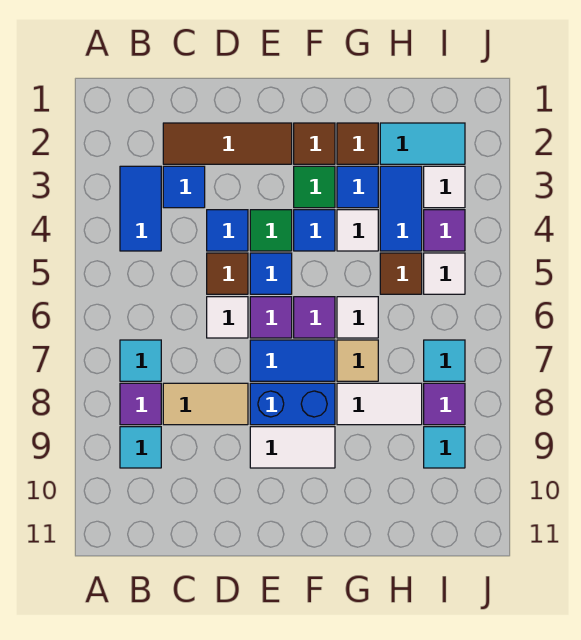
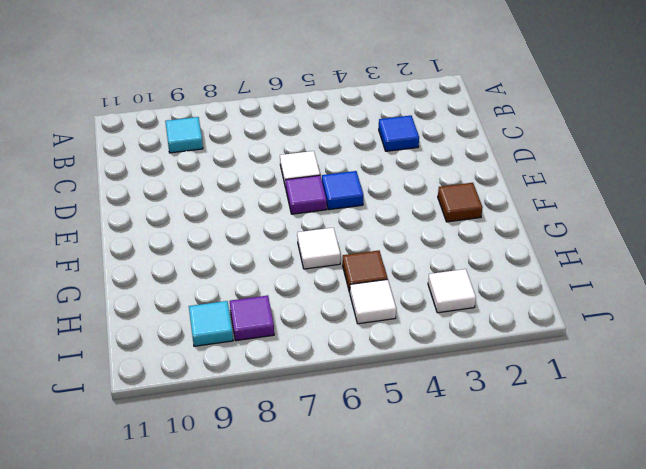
none -> blue 1x2 tile [120,166,161,251]
none -> cyan 1x1 tile [120,340,161,381]
none -> purple 1x1 tile [120,383,161,425]
none -> brown 1x3 tile [163,123,292,164]

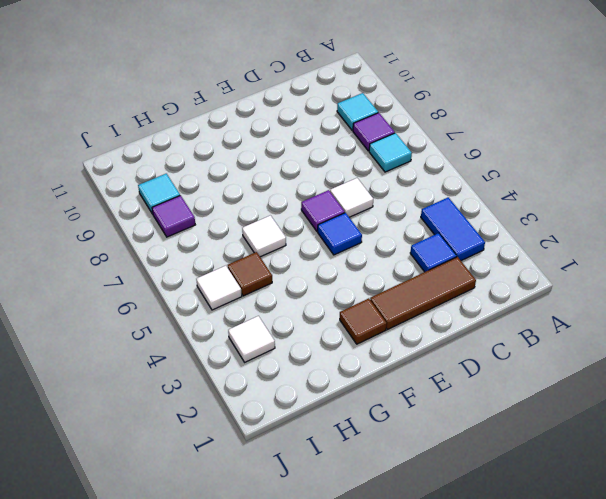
none -> tan 1x2 tile [163,383,248,425]
none -> blue 1x1 tile [207,210,248,251]
none -> brown 1x1 tile [207,253,248,294]
none -> green 1x1 tile [250,210,292,251]

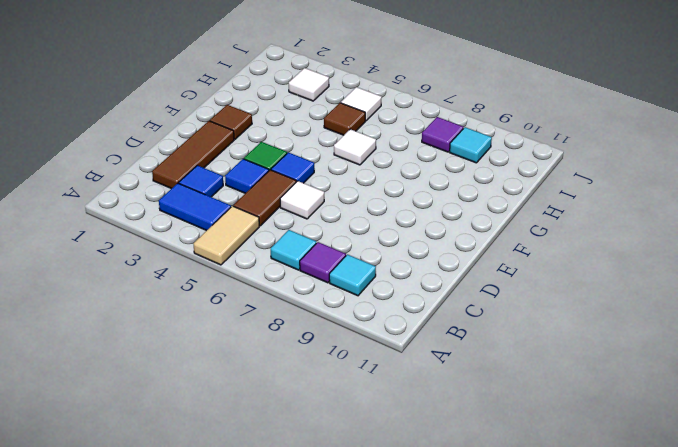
tan 1x2 tile [193,206,259,265] -> tan 1x2 tile moved to [163,383,248,425]
brown 1x2 tile [233,170,296,226] -> brown 1x1 tile [207,253,248,294]
none -> purple 1x1 tile [250,297,292,338]
none -> blue 1x2 tile [250,340,335,381]
none -> blue 1x2 brick [250,383,335,425]
none -> white 1x2 tile [250,427,335,468]

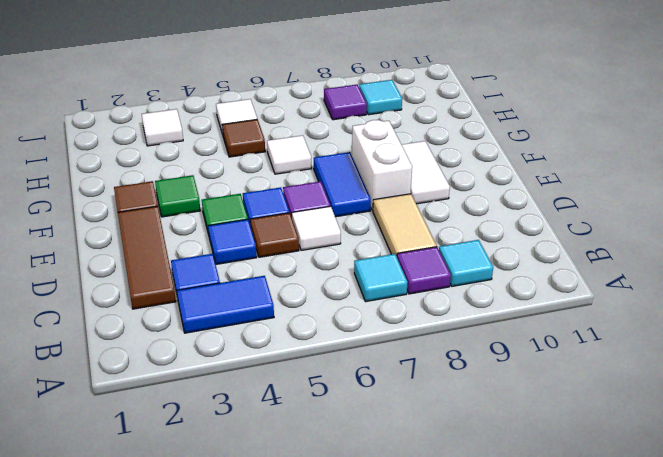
white 1x2 brick [352,120,412,211] -> blue 1x2 brick [250,383,335,425]
none -> blue 1x1 tile [294,210,335,251]
none -> purple 1x1 tile [294,297,335,338]
none -> brown 1x1 tile [337,123,378,164]
none -> blue 1x1 tile [337,166,378,208]

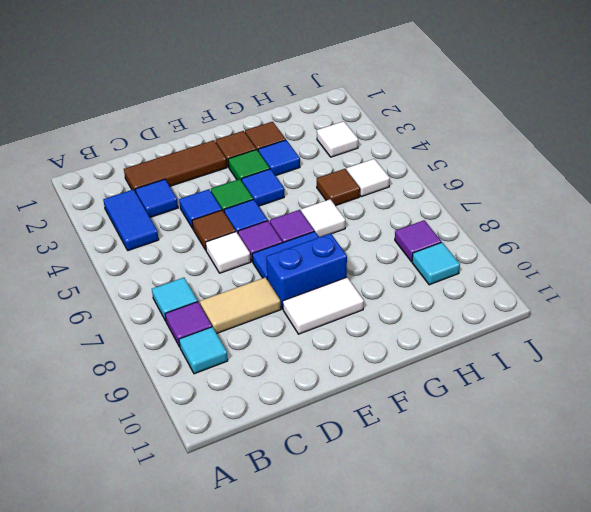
none -> white 1x1 tile [337,210,378,251]
none -> tan 1x1 tile [337,340,378,381]
none -> white 1x2 tile [337,383,422,425]
none -> cyan 1x2 tile [380,123,465,164]

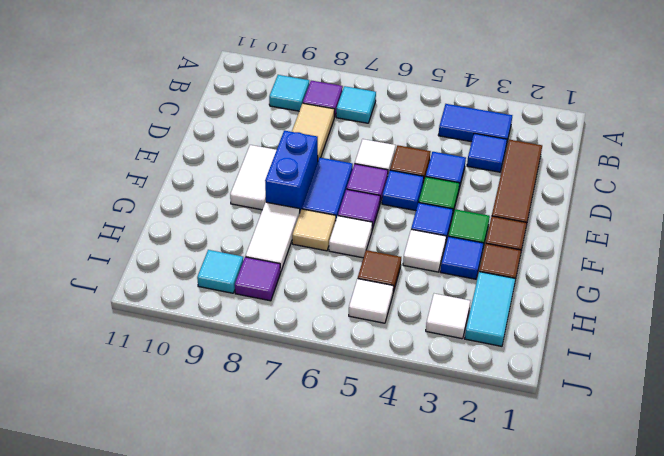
none -> blue 1x2 tile [380,166,422,251]
none -> purple 1x1 tile [424,210,465,251]
none -> cyan 1x1 tile [424,340,465,381]

